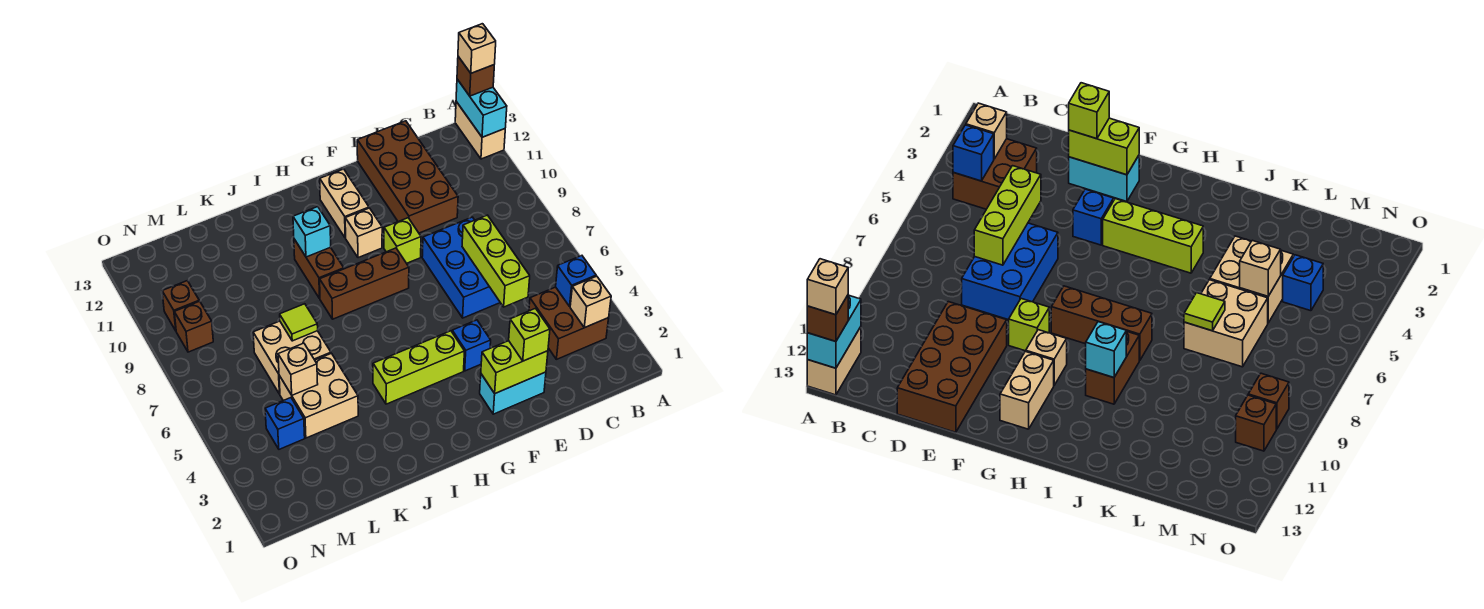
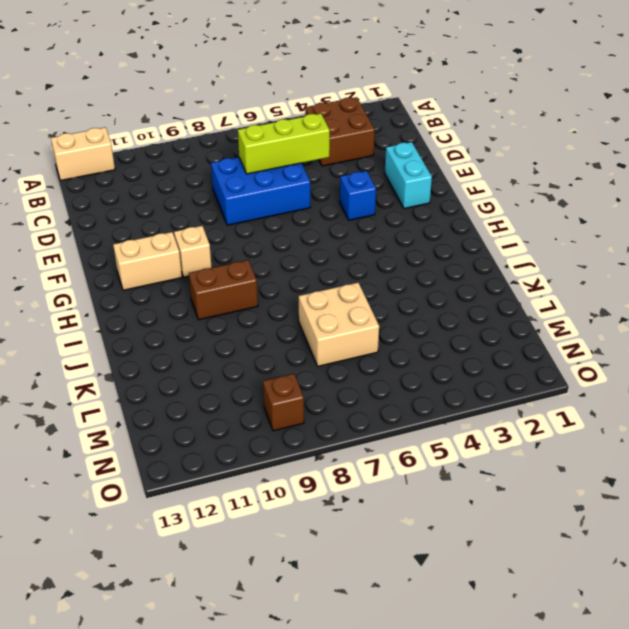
none -> brown 2x4 brick [357,121,458,233]
none -> lime 1x1 brick [384,218,421,263]
none -> lime 1x3 brick [373,331,465,404]

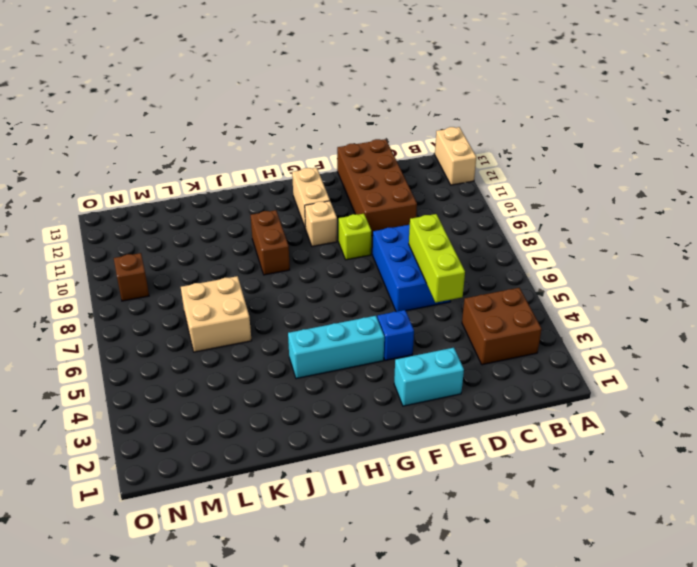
cyan 1x3 brick [288,316,384,379] -> lime 1x3 brick [373,331,465,404]
none -> brown 1x3 brick [320,248,409,319]
none -> tan 2x2 brick [279,353,358,438]
none -> blue 1x1 brick [265,398,305,449]

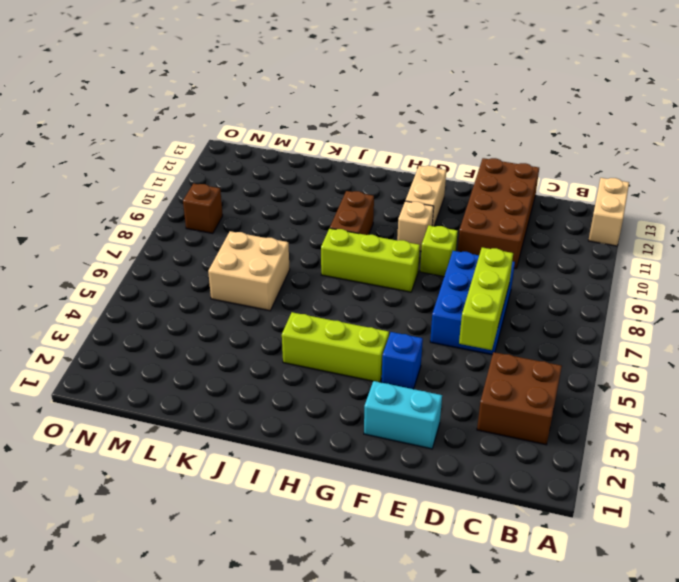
lime 1x3 brick [321,228,420,292] -> brown 1x3 brick [320,248,409,319]
none -> tan 2x2 brick [279,353,358,438]
none -> blue 1x1 brick [265,398,305,449]
none -> brown 1x1 brick [162,281,199,330]

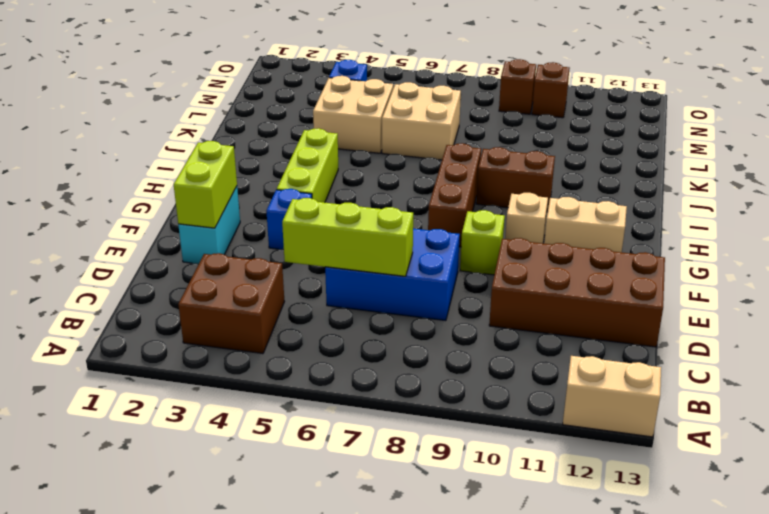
none -> cyan 1x2 brick [456,79,507,137]
none -> tan 1x1 brick [570,276,611,328]
none -> blue 1x1 brick [556,256,596,306]

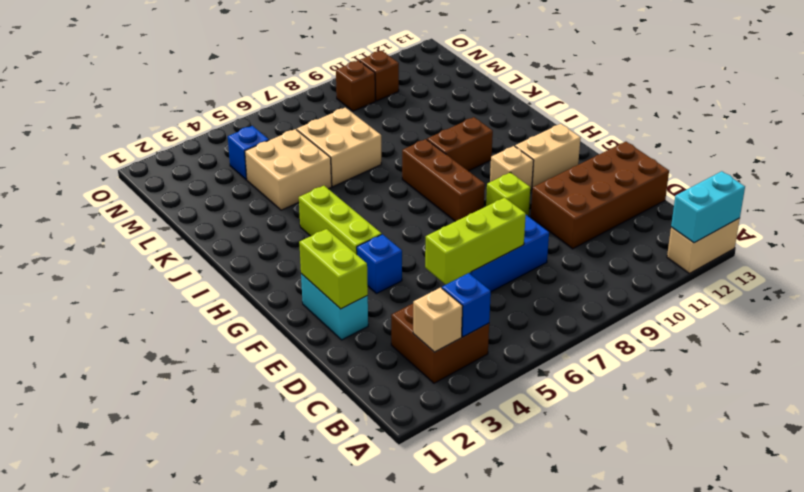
none -> cyan 1x1 brick [293,207,331,257]
none -> lime 1x1 tile [280,304,318,341]
none -> tan 1x1 brick [278,343,318,395]

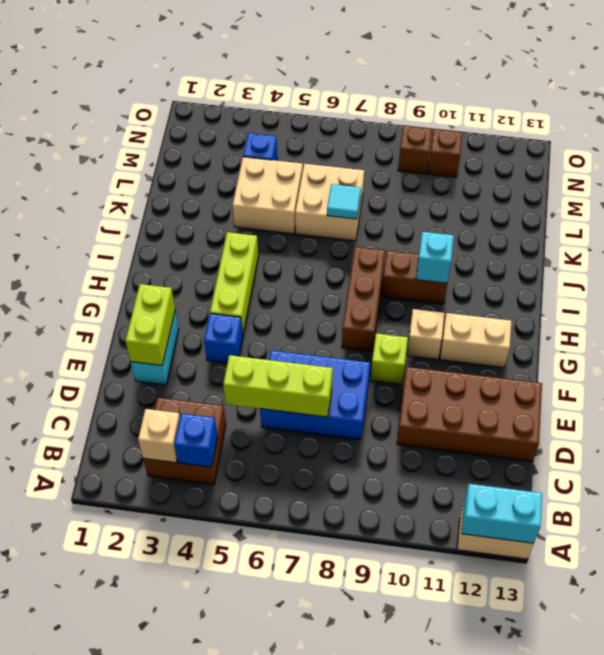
cyan 1x1 tile [327,184,361,219] -> lime 1x1 tile [280,304,318,341]
none -> tan 1x1 brick [278,343,318,395]
none -> brown 1x1 brick [457,57,494,96]
none -> lime 1x1 brick [509,308,550,361]

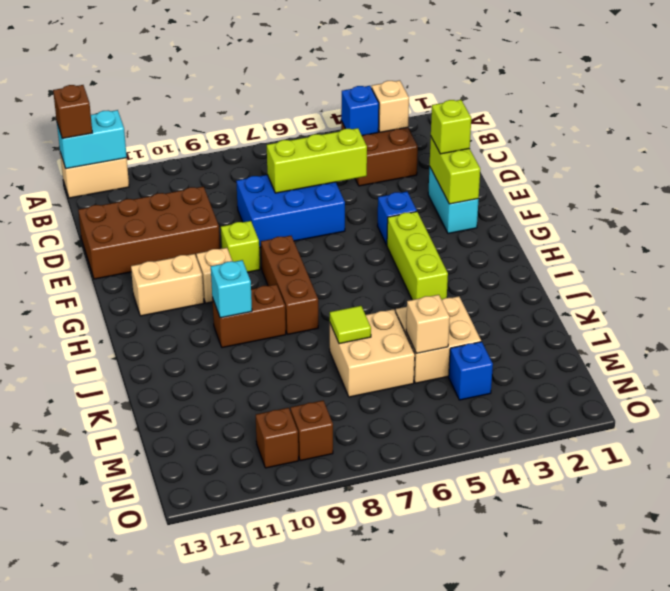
none -> tan 1x1 brick [458,24,496,73]

